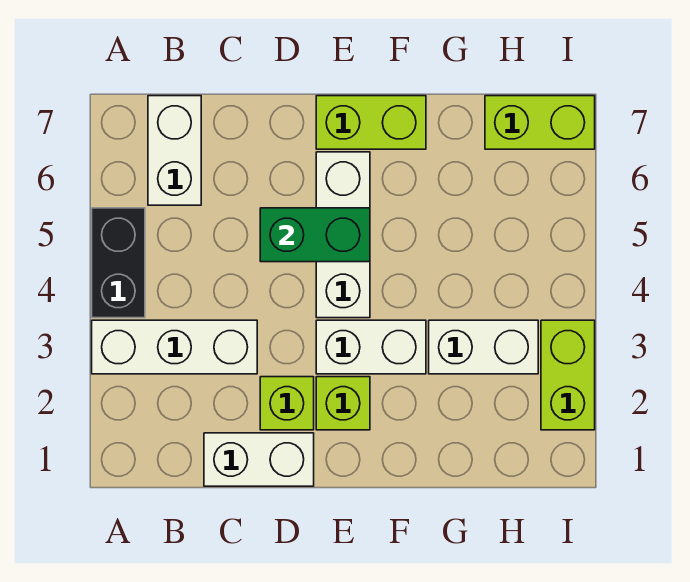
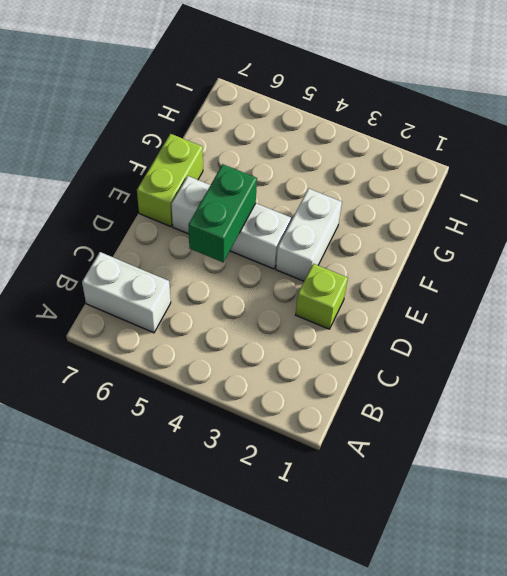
none -> white 1x3 brick [92,320,257,374]
none -> black 1x2 brick [92,208,145,318]
none -> white 1x2 brick [204,433,314,486]

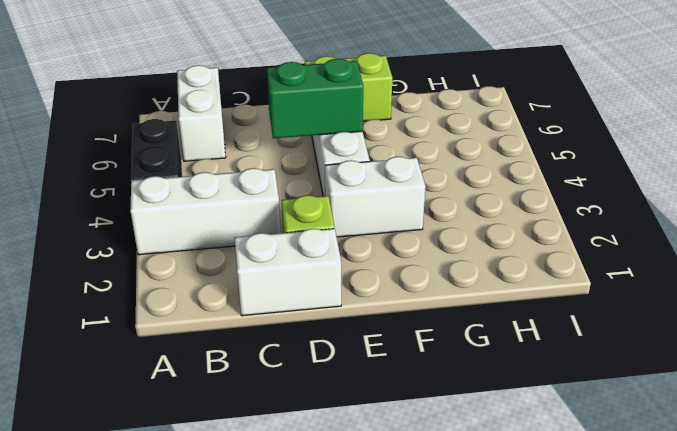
none -> lime 1x1 brick [316,377,370,430]
none -> white 1x2 brick [429,320,538,374]
none -> lime 1x2 brick [485,96,595,149]

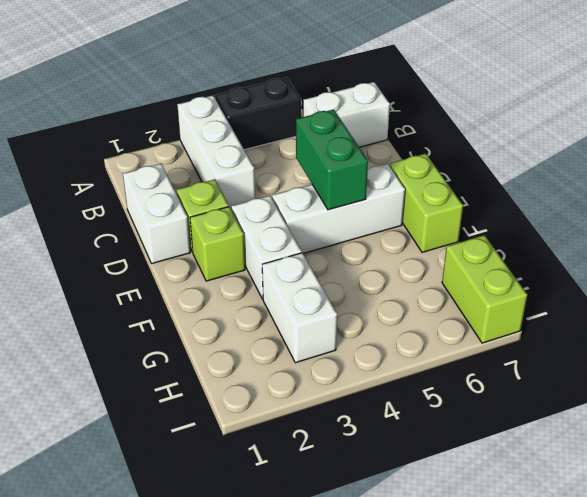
none -> lime 1x2 brick [541,320,595,430]

